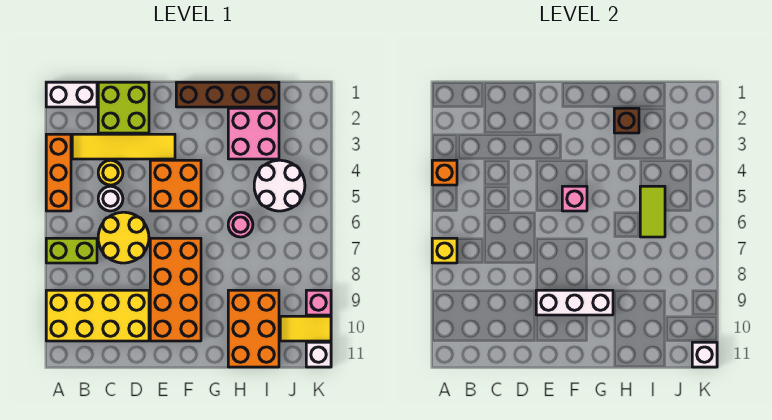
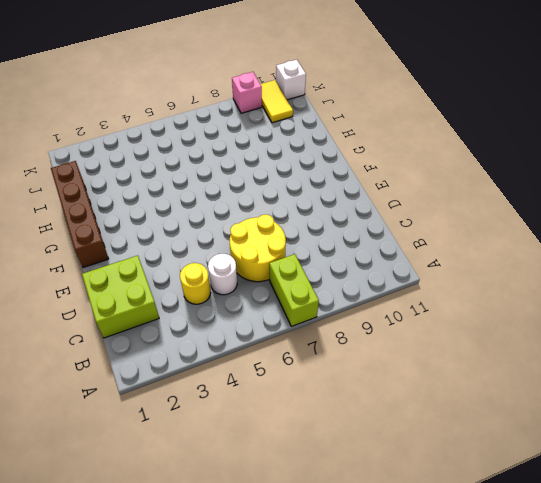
none -> white 1x2 brick [46,82,97,107]
none -> orange 1x3 brick [46,134,71,211]
none -> yellow 2x4 brick [46,290,149,341]

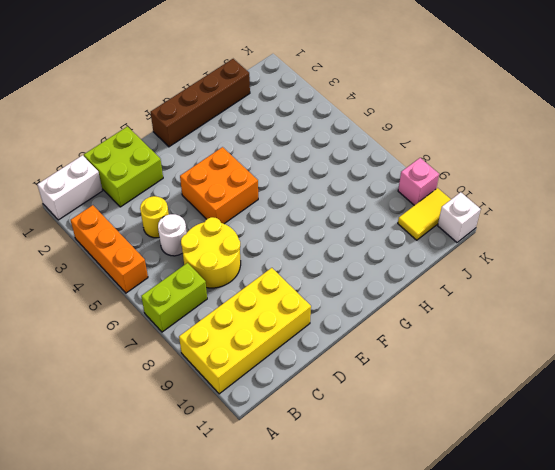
none -> yellow 1x4 tile [72,134,175,159]
none -> orange 2x4 brick [150,238,201,341]
none -> pink 2x2 brick [228,108,279,159]

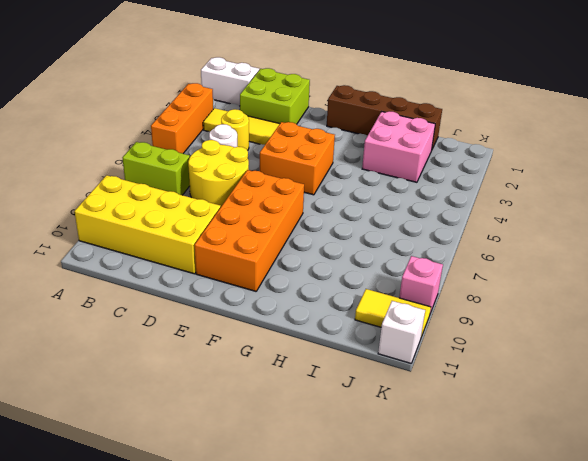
none -> pink 1x1 round brick [228,212,253,237]
none -> orange 2x3 brick [228,290,279,367]
none -> white 2x2 round brick [254,160,305,211]

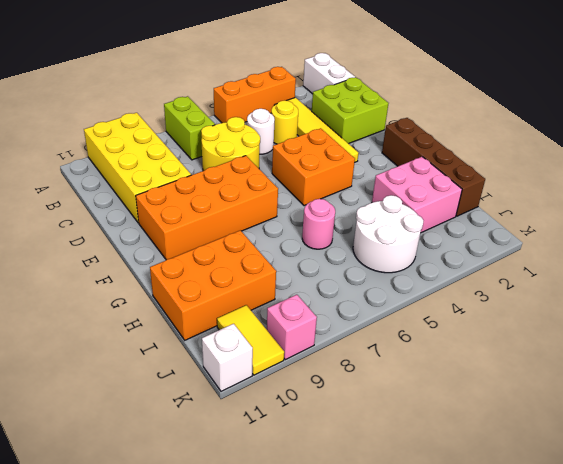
none -> orange 1x1 brick [432,160,457,185]
none -> yellow 1x1 brick [432,238,457,263]
none -> white 1x3 brick [536,290,613,315]

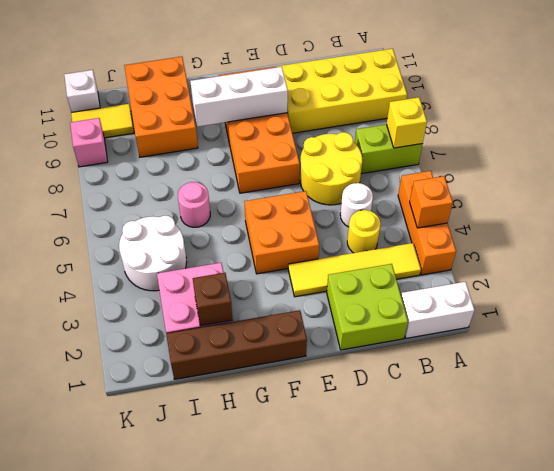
none -> pink 1x1 brick [562,186,587,211]
none -> lime 1x2 tile [640,186,665,237]
none -> white 1x1 brick [692,342,717,367]

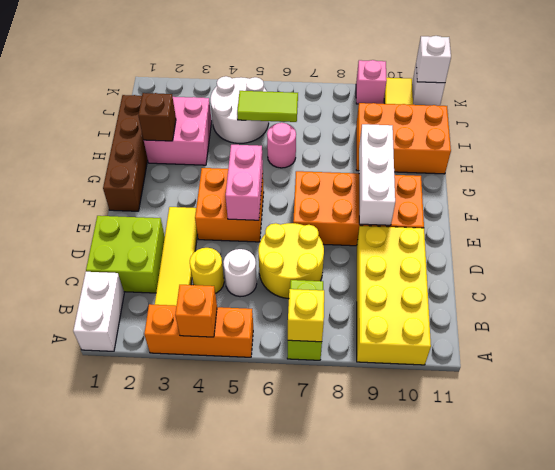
pink 1x2 brick [226,145,263,220] -> pink 1x1 brick [562,186,587,211]

